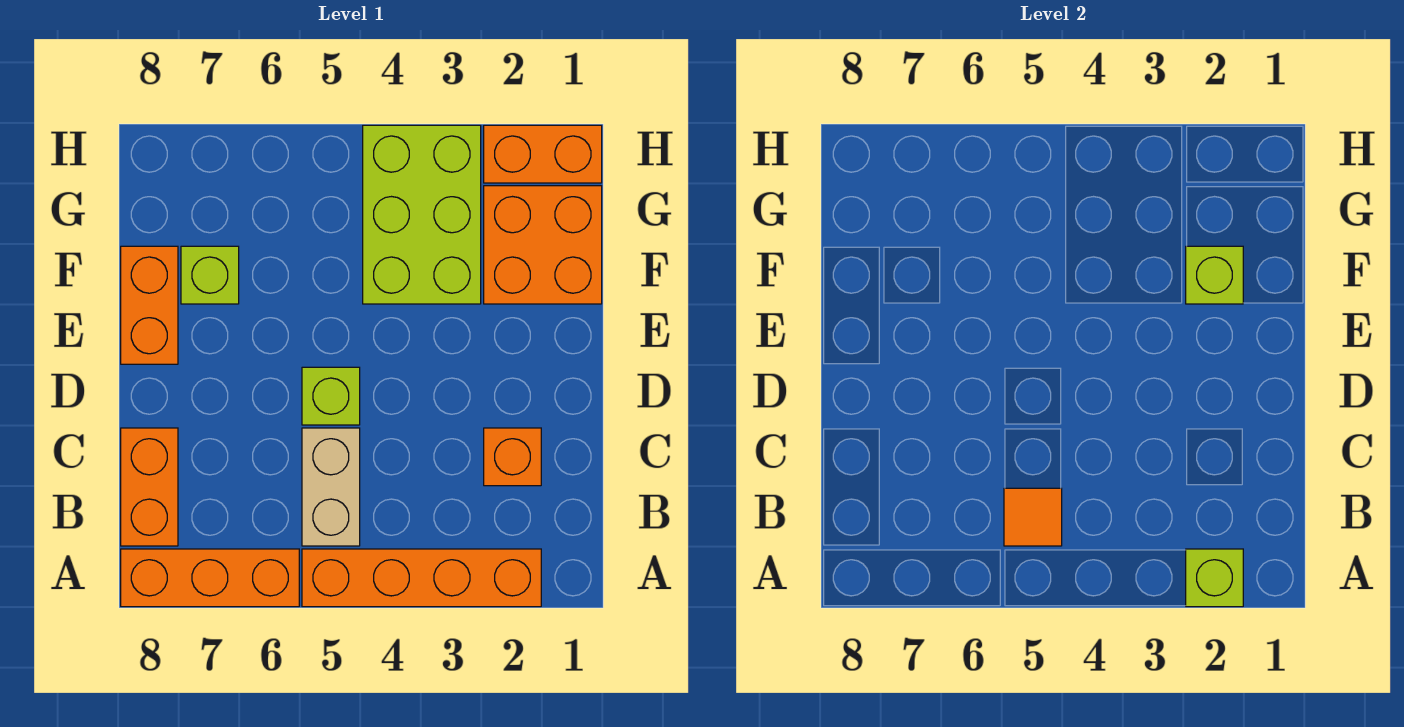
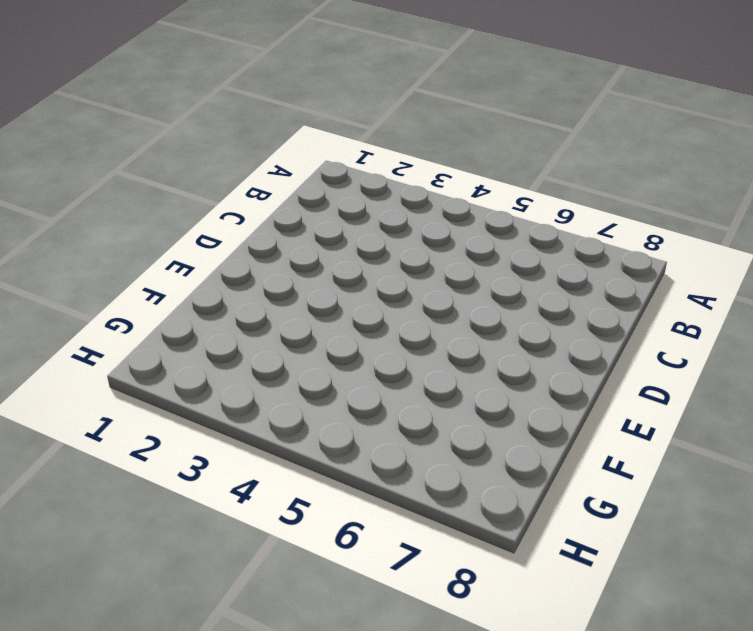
none -> orange 1x4 brick [302,549,541,607]
none -> orange 1x3 brick [121,549,299,607]
none -> tan 1x2 brick [302,428,360,546]

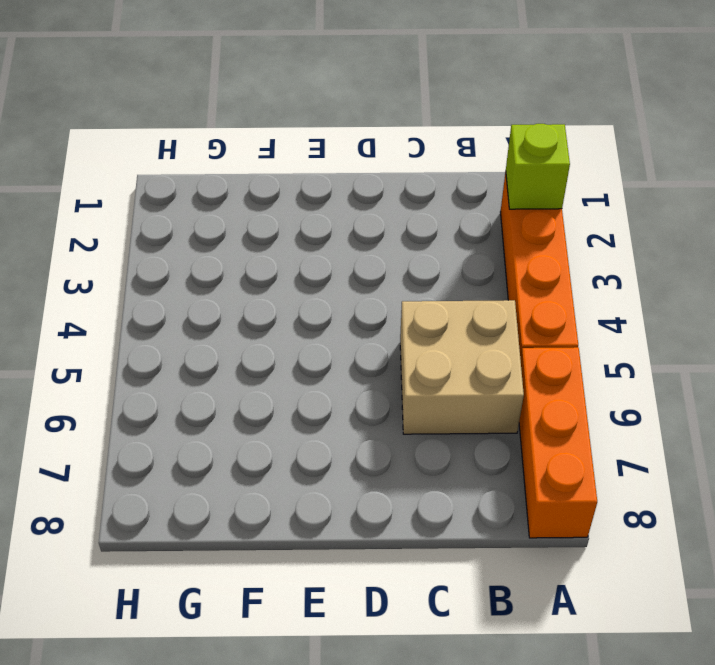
tan 2x2 brick [400,300,524,434] -> tan 1x2 brick [302,428,360,546]
none -> orange 1x2 brick [121,428,178,546]
none -> orange 1x1 brick [484,428,541,486]
none -> lime 1x1 brick [302,367,360,425]

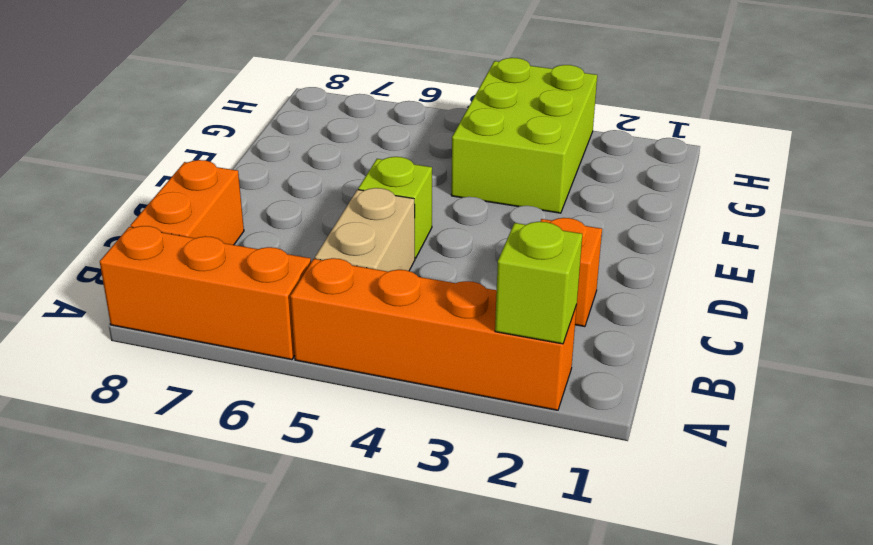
none -> orange 1x2 brick [121,246,178,364]
none -> orange 2x2 brick [484,186,602,304]
none -> lime 1x1 brick [181,246,239,304]

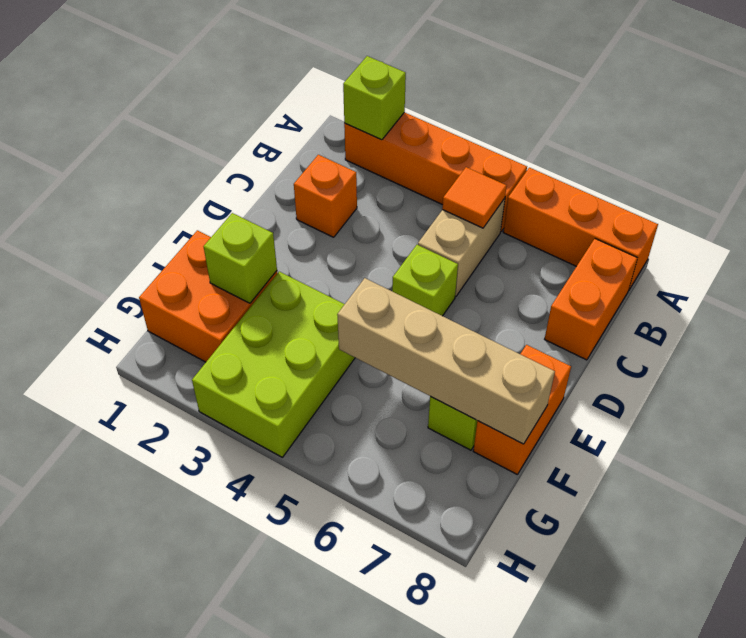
tan 1x4 brick [337,278,555,444] -> none
none -> orange 1x2 brick [484,125,602,183]

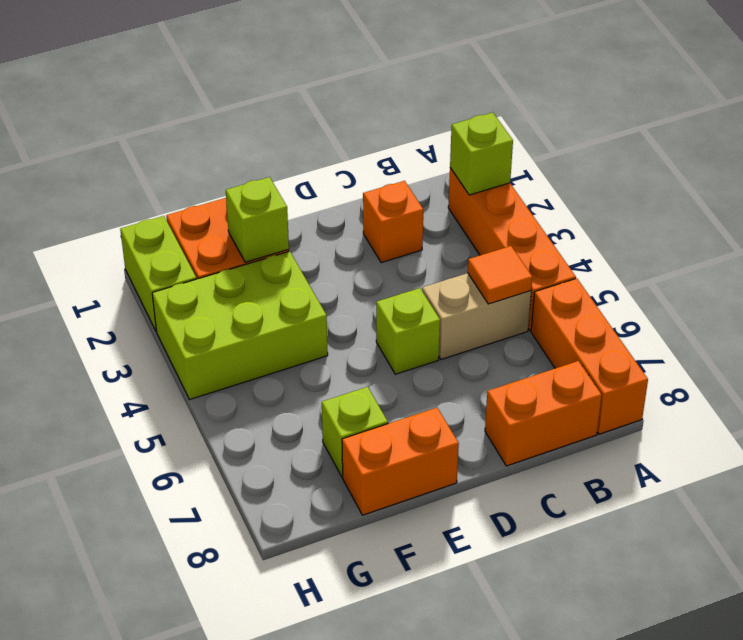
lime 1x2 brick [120,216,196,332] -> orange 1x2 brick [484,125,602,183]

